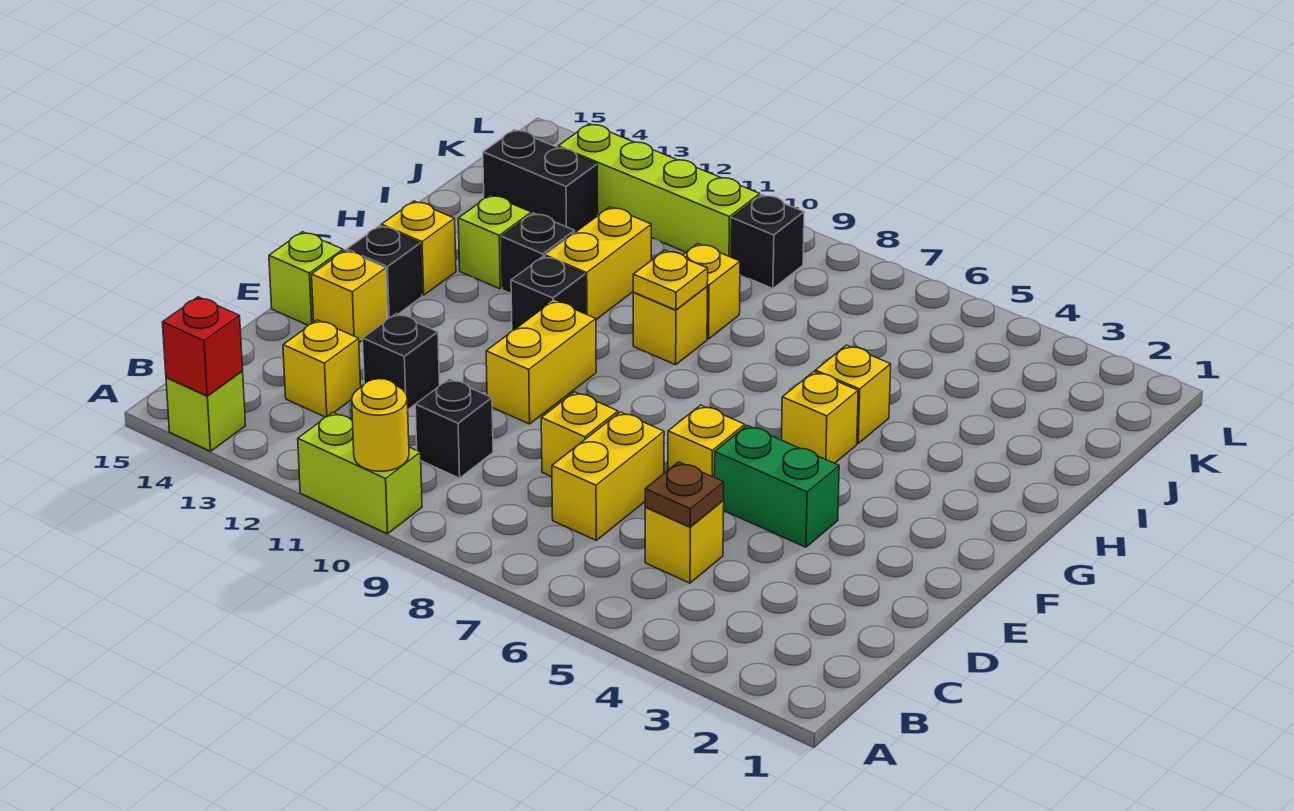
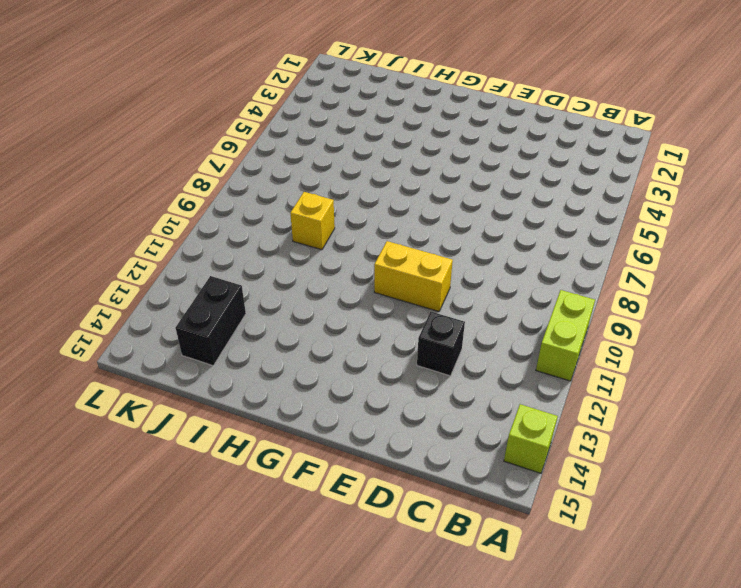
none -> yellow 1x1 brick [645,501,724,583]
none -> yellow 1x2 brick [552,412,664,540]
none -> black 1x1 brick [415,379,493,478]
none -> yellow 1x1 brick [283,320,361,417]

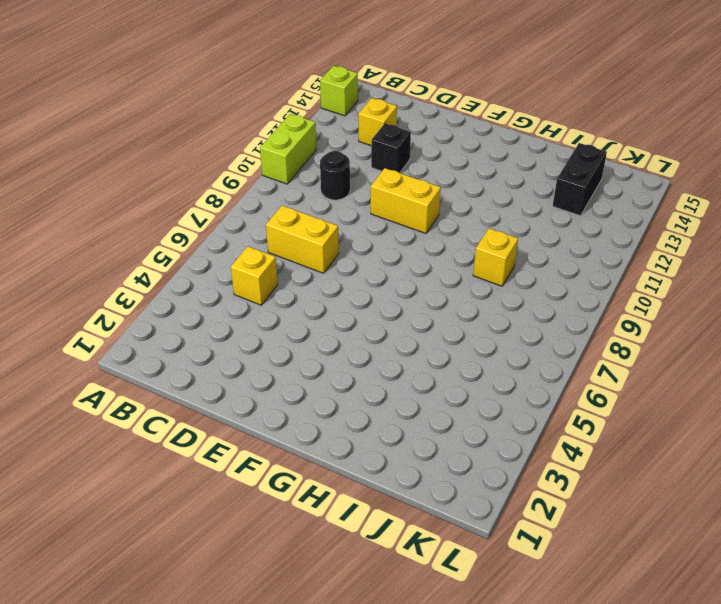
black 1x1 round brick [320,151,350,200] -> black 1x1 brick [415,379,493,478]
none -> yellow 1x1 brick [541,392,618,477]
none -> green 1x2 brick [714,425,839,547]
none -> yellow 1x1 brick [668,405,745,477]
none -> yellow 1x1 brick [312,250,388,342]

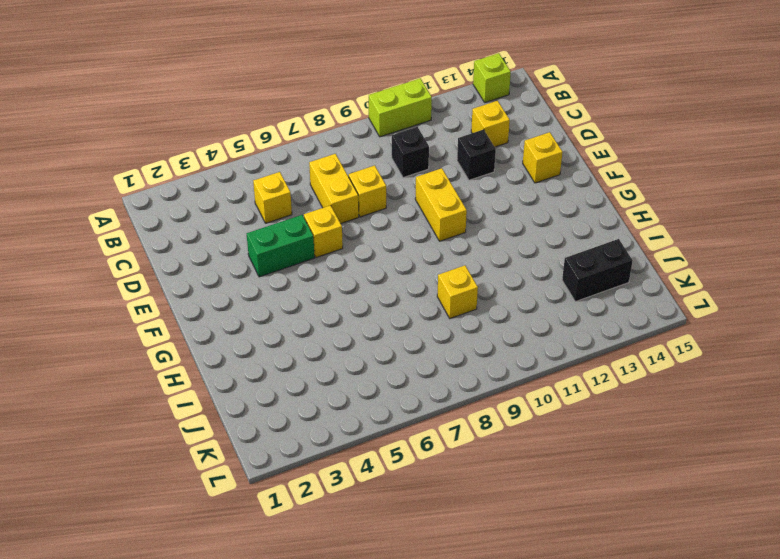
none -> lime 1x1 brick [269,232,343,325]
none -> black 1x1 brick [347,226,422,318]
none -> yellow 1x1 brick [782,372,858,463]
none -> black 1x1 brick [511,256,585,331]

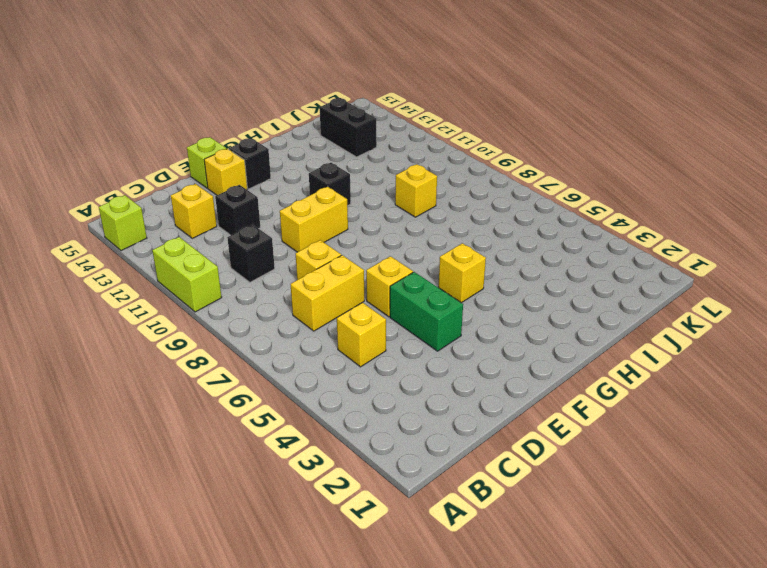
none -> yellow 1x1 brick [381,201,456,295]
none -> yellow 1x1 brick [815,345,891,443]
none -> yellow 1x1 brick [633,287,707,365]
none -> yellow 1x2 brick [545,207,651,320]

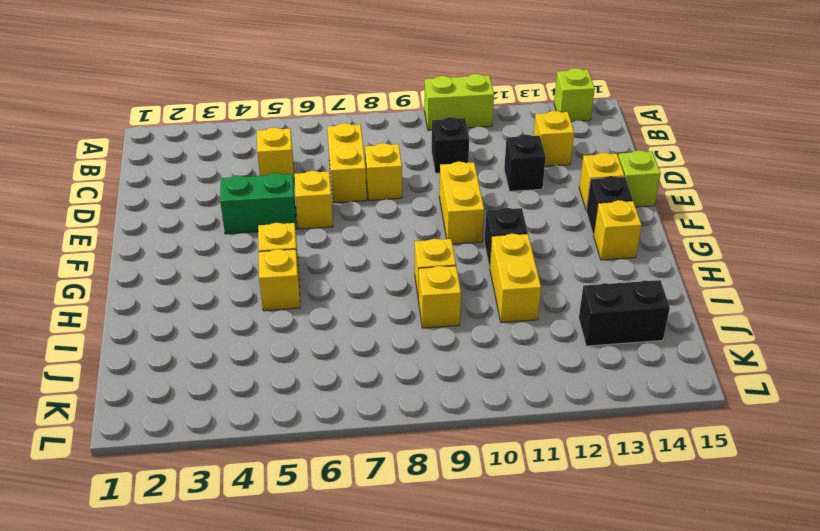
none -> black 1x1 brick [501,213,575,293]
none -> lime 1x1 brick [458,195,531,289]
none -> black 1x1 brick [731,195,804,289]
none -> lime 1x4 brick [558,124,760,257]

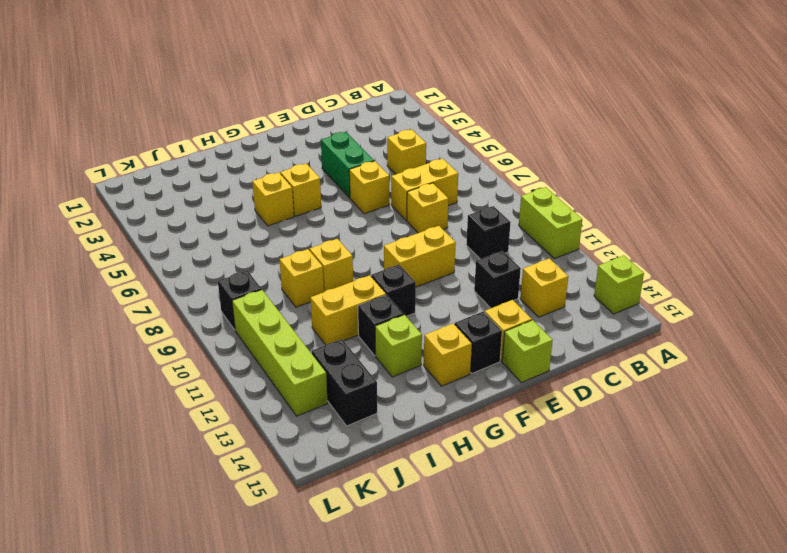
none -> yellow 1x1 round brick [352,379,409,471]
none -> red 1x1 brick [162,297,243,396]
none -> brown 1x1 plate [645,462,724,527]
none -> yellow 1x1 plate [633,250,708,310]

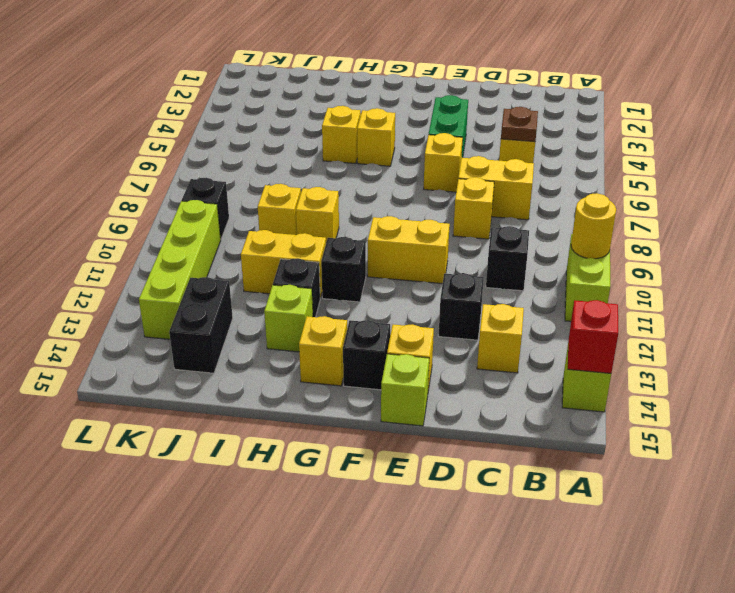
none -> yellow 1x1 plate [633,250,708,310]

